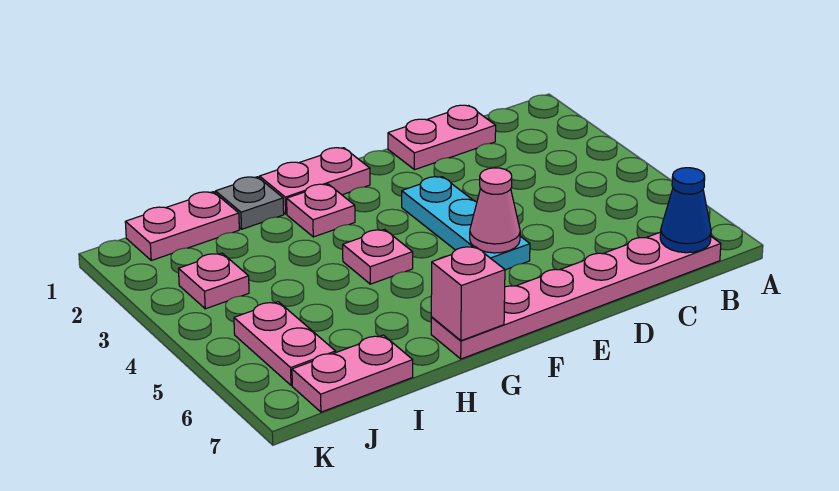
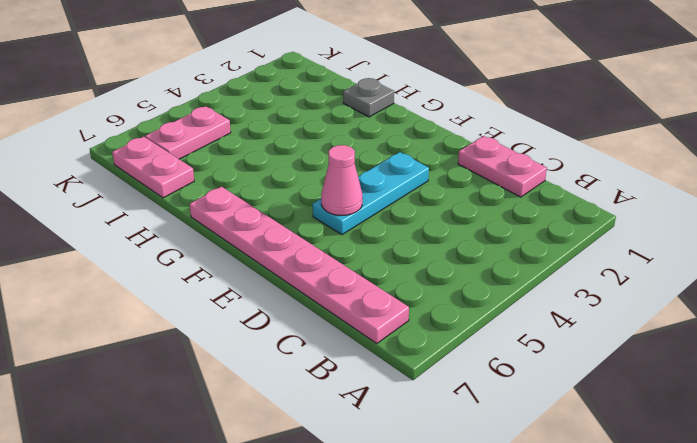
none -> pink 1x2 plate [260,148,370,214]
none -> pink 1x1 plate [287,184,355,237]
none -> pink 1x1 plate [343,229,413,284]

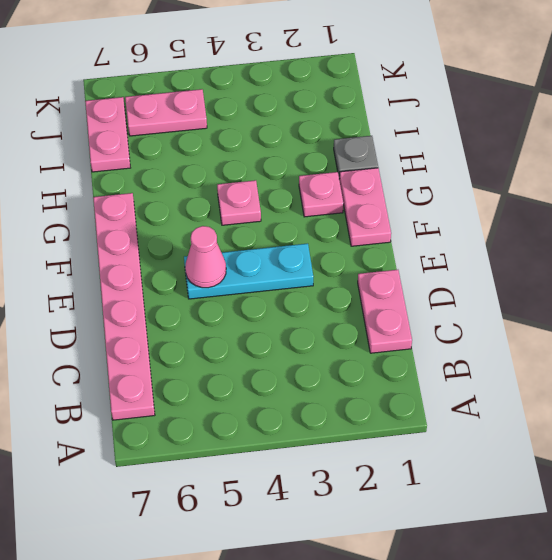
none -> pink 1x2 plate [125,192,239,260]
none -> pink 1x1 plate [179,253,249,309]
none -> blue 1x1 cone [660,168,711,253]

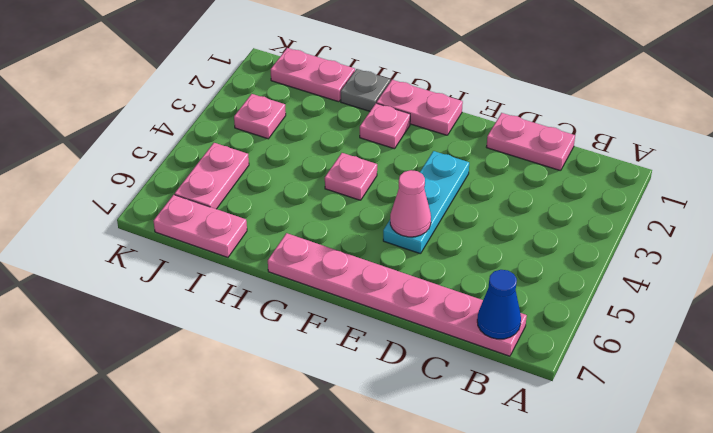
none -> pink 1x1 brick [431,246,505,341]

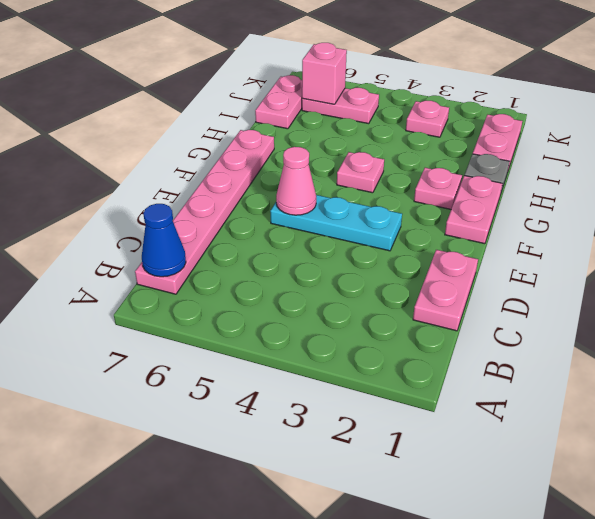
pink 1x1 brick [302,43,347,104] -> pink 1x1 brick moved to [431,246,505,341]

